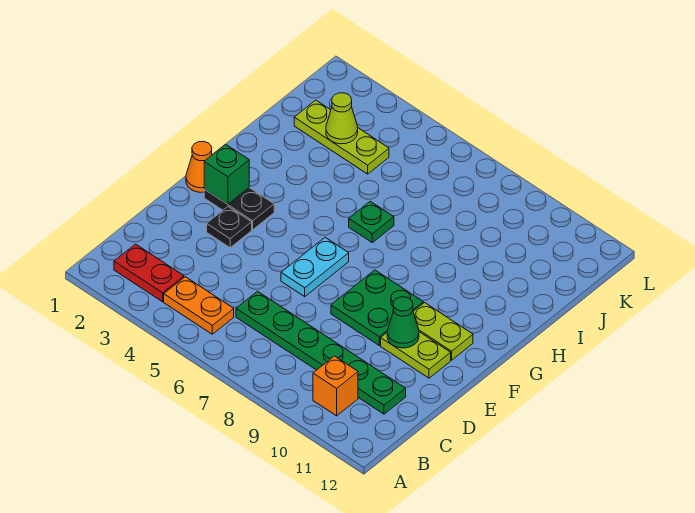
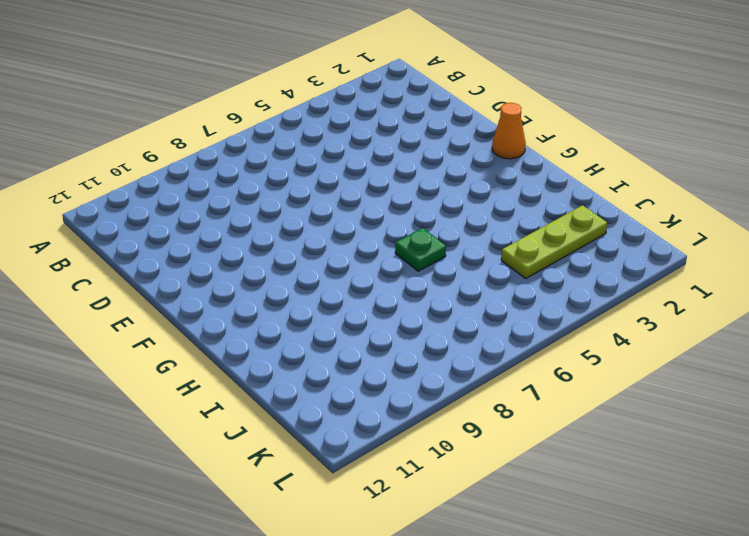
none -> red 1x2 plate [114,244,184,302]
none -> orange 1x2 plate [164,277,234,334]
none -> orange 1x1 brick [313,356,358,416]

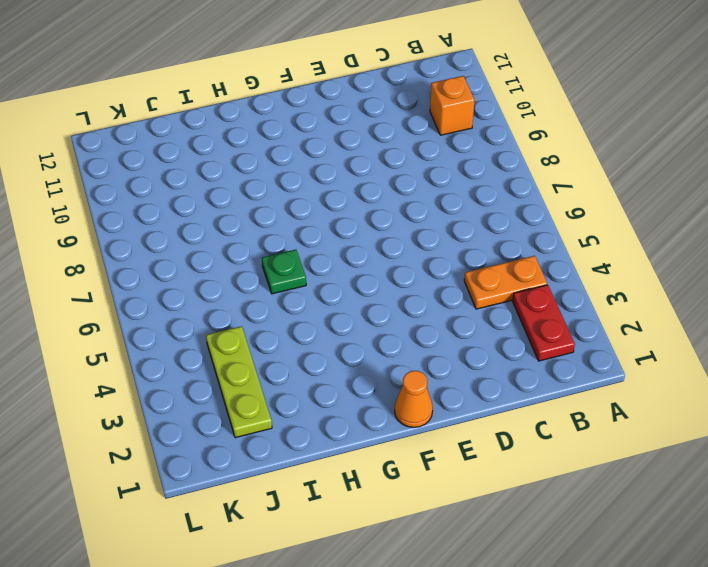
orange 1x2 plate [464,256,547,309] -> orange 1x2 plate turned to [164,277,234,334]
none -> green 1x6 plate [236,291,406,414]
none -> black 1x1 plate [207,207,252,248]
none -> cyan 1x2 plate [281,237,349,297]

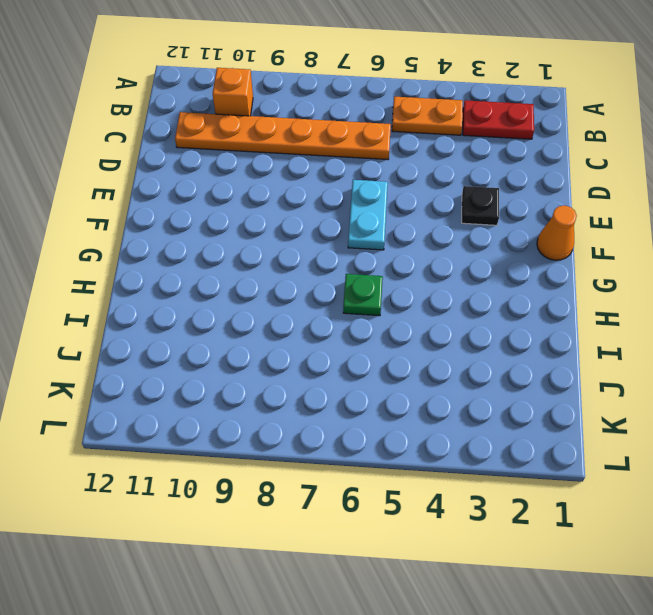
orange 1x6 plate [175,112,391,160] -> green 1x6 plate [236,291,406,414]
none -> green 2x2 plate [331,270,423,345]
none -> lime 1x2 plate [381,332,451,378]
none -> black 1x2 plate [204,188,274,230]

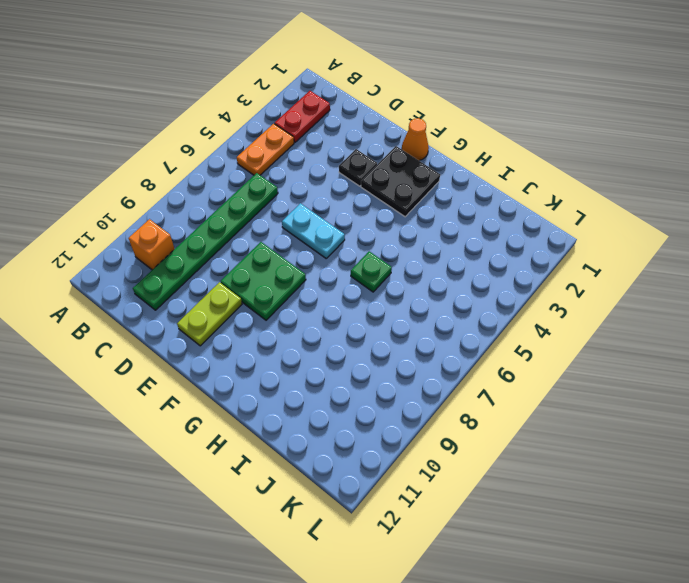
black 2x2 plate [361,146,440,217] -> black 1x2 plate [204,188,274,230]
none -> lime 1x2 plate [413,303,473,360]
none -> lime 1x3 plate [294,100,389,174]
none -> green 1x1 cone [387,297,419,348]

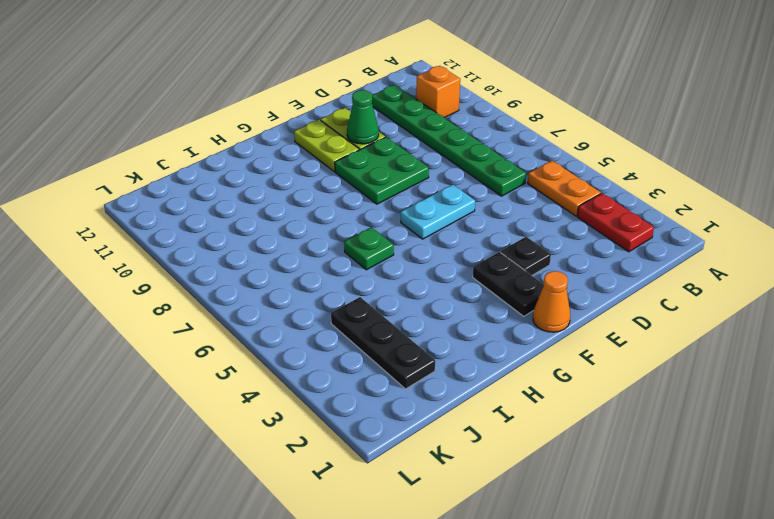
black 1x3 plate [331,297,435,389] -> lime 1x3 plate [294,100,389,174]
none -> green 1x1 brick [204,144,249,204]
none -> lime 1x1 cone [326,93,358,144]

